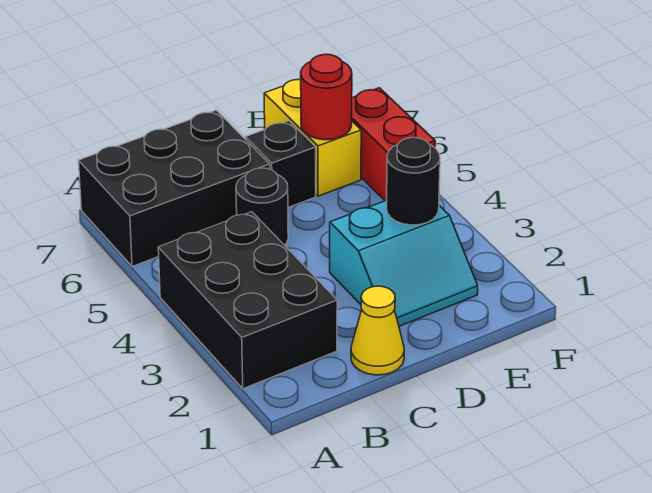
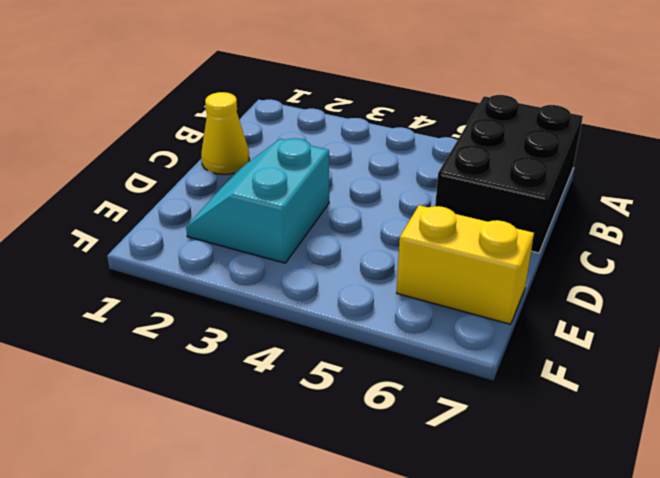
none -> black 2x3 brick [158,212,337,389]
none -> black 1x1 round brick [236,168,288,245]

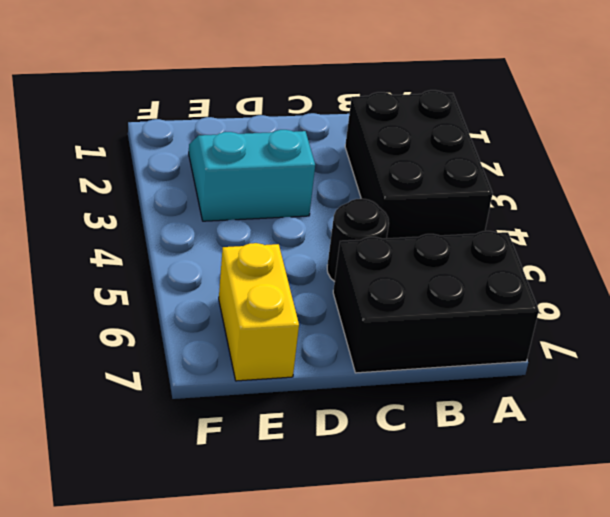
none -> yellow 1x1 cone [351,286,404,375]
none -> black 1x1 brick [246,121,316,208]

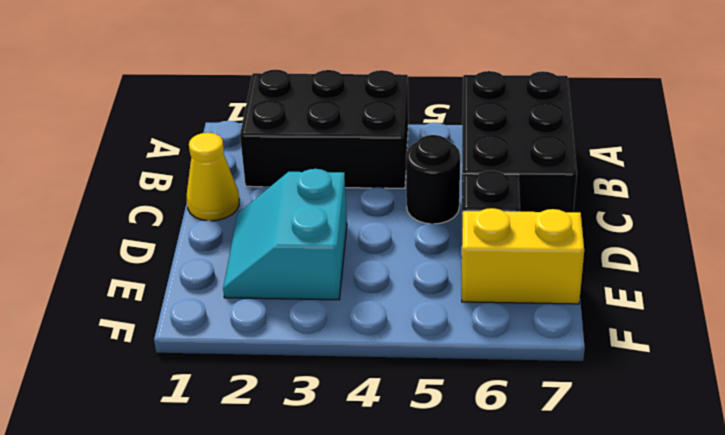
none -> red 1x2 brick [352,88,435,201]
none -> black 1x1 round brick [387,138,440,225]

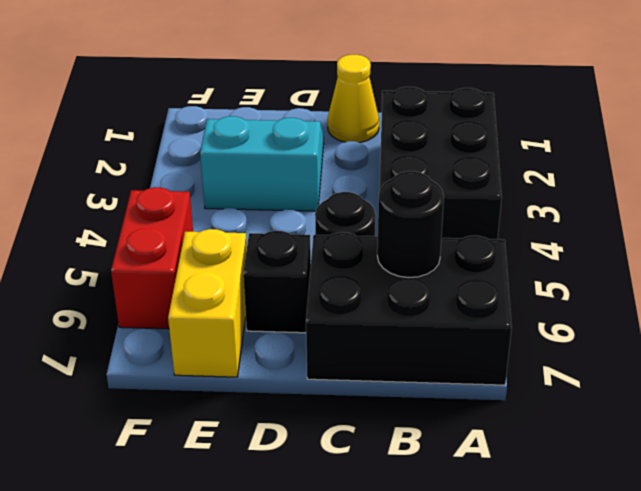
black 1x1 round brick [377,171,444,278] -> black 1x1 round brick moved to [387,138,440,225]
none -> red 1x1 round brick [301,54,352,140]

